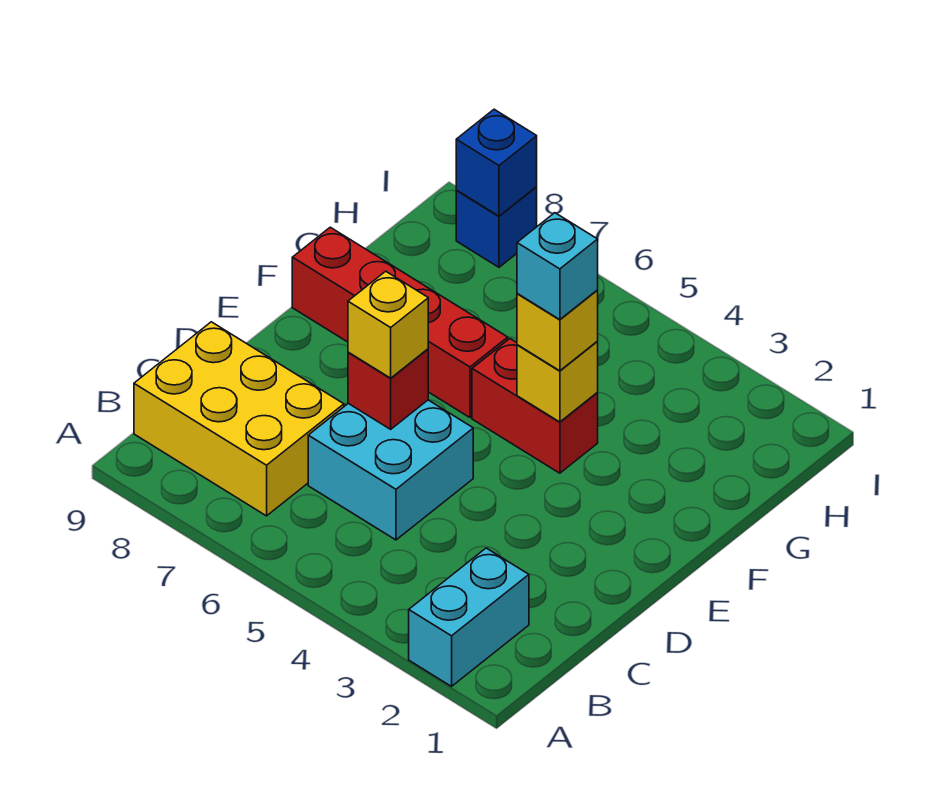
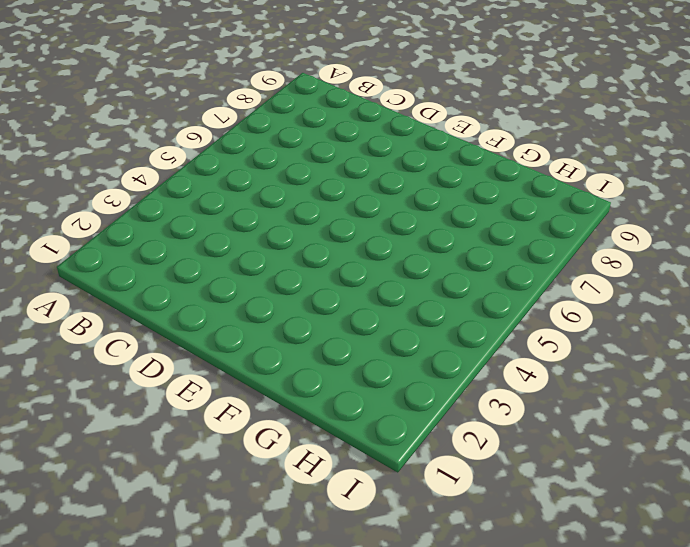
none -> cyan 1x2 brick [409,548,529,686]
none -> yellow 2x3 brick [134,322,344,516]
none -> cyan 2x2 brick [308,400,473,540]

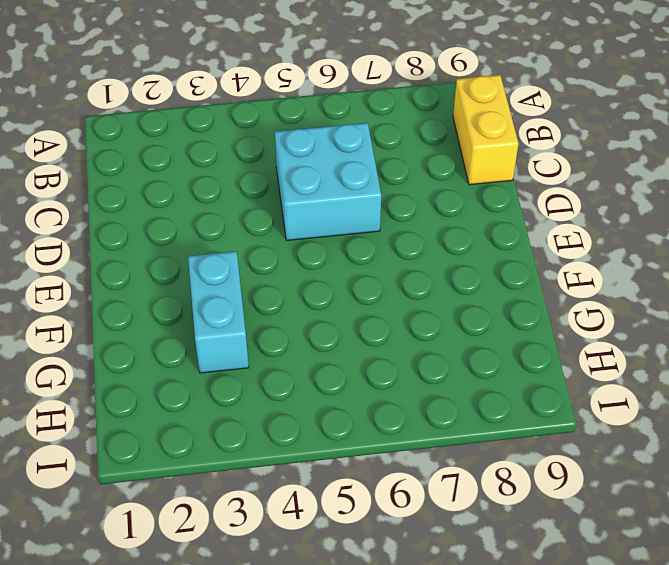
yellow 1x2 brick [453,75,519,185] -> yellow 2x3 brick [134,322,344,516]
cyan 1x2 brick [188,251,249,373] -> cyan 1x2 brick moved to [409,548,529,686]
none -> red 1x2 brick [472,339,598,473]
none -> red 1x4 brick [292,227,508,417]
none -> blue 1x1 brick [456,187,537,267]

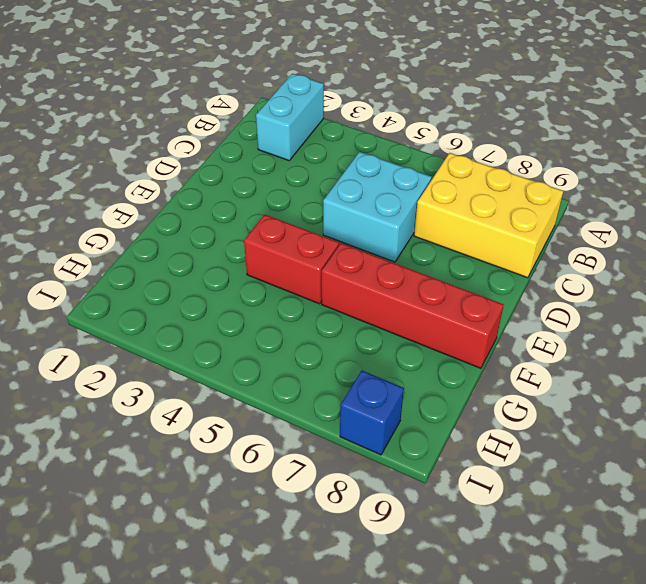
none -> red 1x1 brick [348,349,428,429]
none -> yellow 1x1 brick [517,342,598,422]
none -> blue 1x1 brick [456,109,537,216]

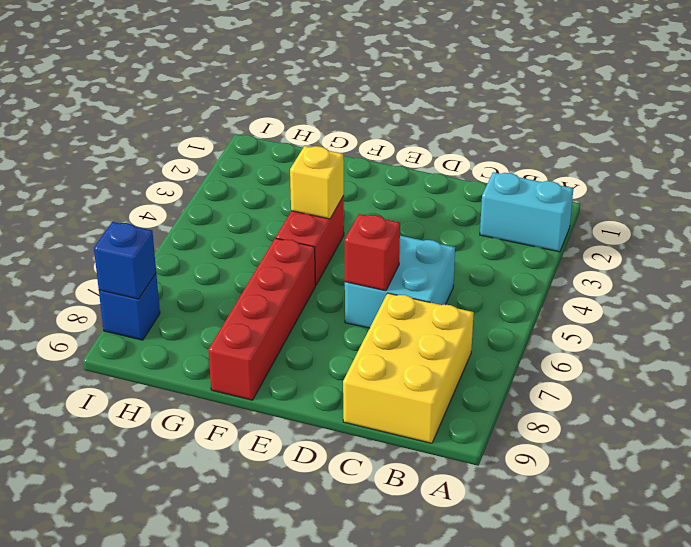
none -> yellow 1x1 brick [348,271,428,378]
none -> yellow 1x1 brick [517,291,598,371]
none -> cyan 1x1 brick [517,213,598,320]

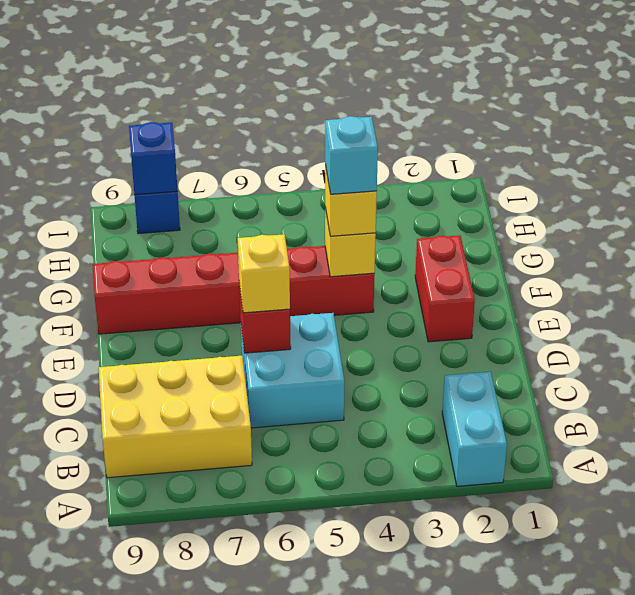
red 1x2 brick [415,235,475,342] -> none

